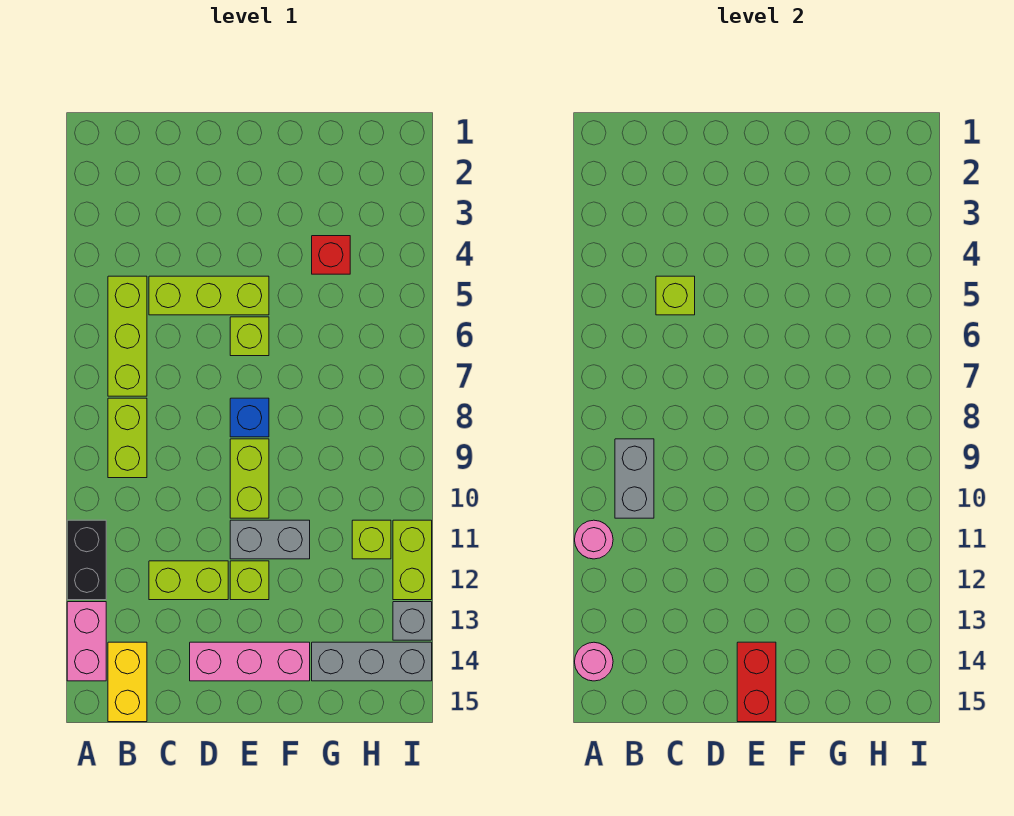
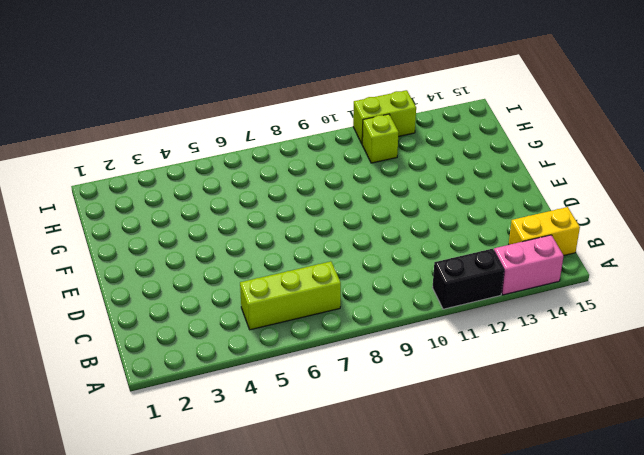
none -> lime 1x2 brick [108,398,147,478]
none -> lime 1x3 brick [149,276,269,315]
none -> lime 1x2 brick [149,561,228,600]

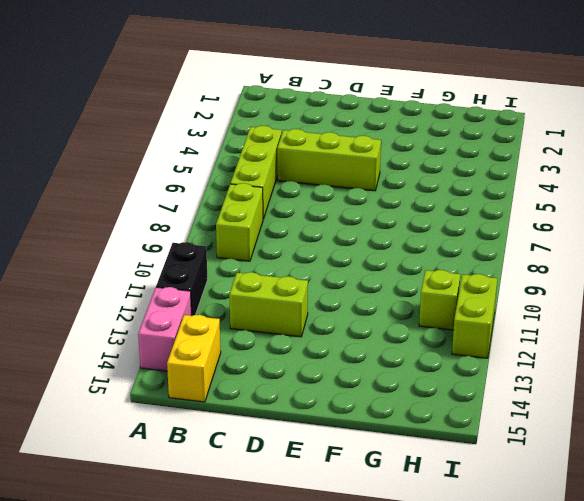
none -> pink 1x3 brick [190,642,310,681]
none -> lime 1x1 brick [230,317,269,356]
none -> blue 1x1 brick [230,398,269,437]

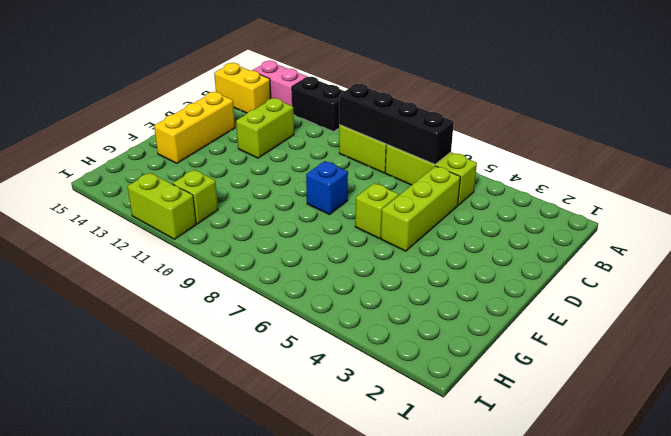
black 1x4 brick [339,84,454,164] -> grey 1x2 brick [615,439,654,518]
yellow 1x3 brick [154,92,235,163] -> pink 1x3 brick [190,642,310,681]
none -> lime 1x2 brick [230,439,269,518]
none -> grey 1x2 brick [230,520,310,559]
none -> lime 1x1 brick [230,561,269,600]

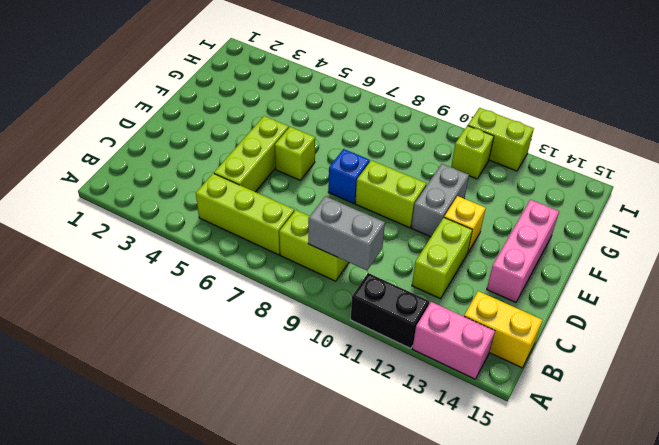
yellow 1x1 brick [444,196,486,252] -> lime 1x1 brick [230,561,269,600]
none -> red 1x1 brick [312,236,350,274]
none -> grey 1x3 brick [312,642,432,681]
none -> grey 1x1 brick [393,602,432,640]

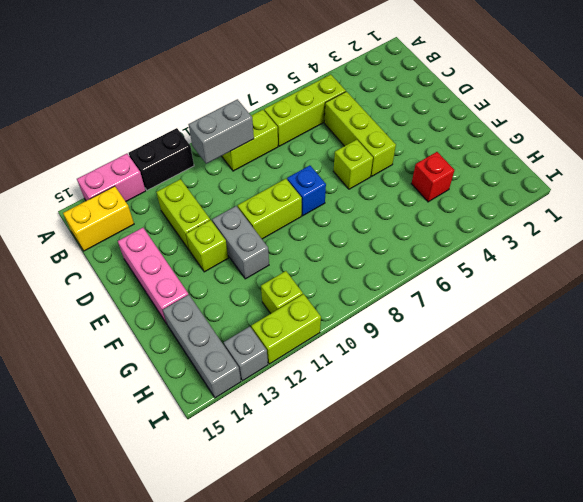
none -> pink 1x1 round brick [575,520,613,559]
none -> pink 1x1 round brick [575,642,613,681]
none -> lime 1x1 brick [656,276,695,315]

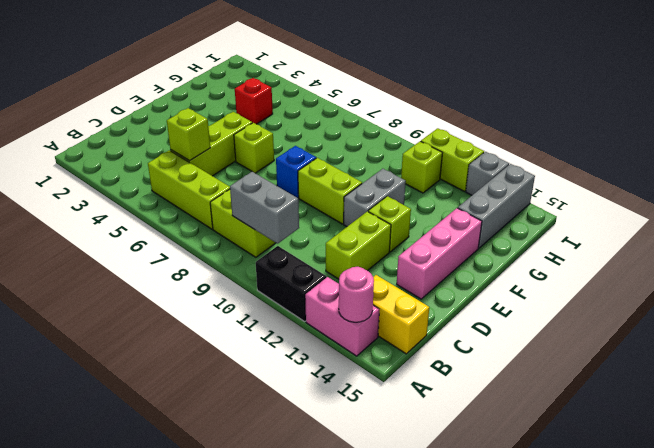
none -> pink 1x1 round brick [575,520,613,559]
none -> red 1x2 brick [737,642,776,722]

